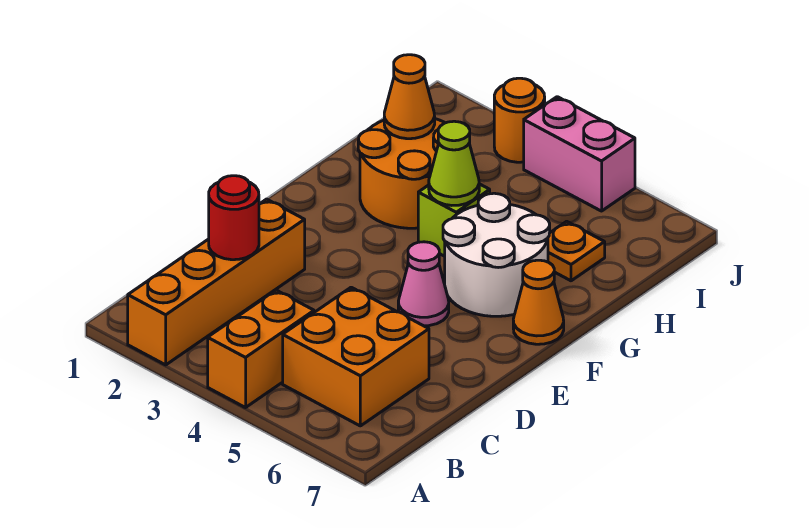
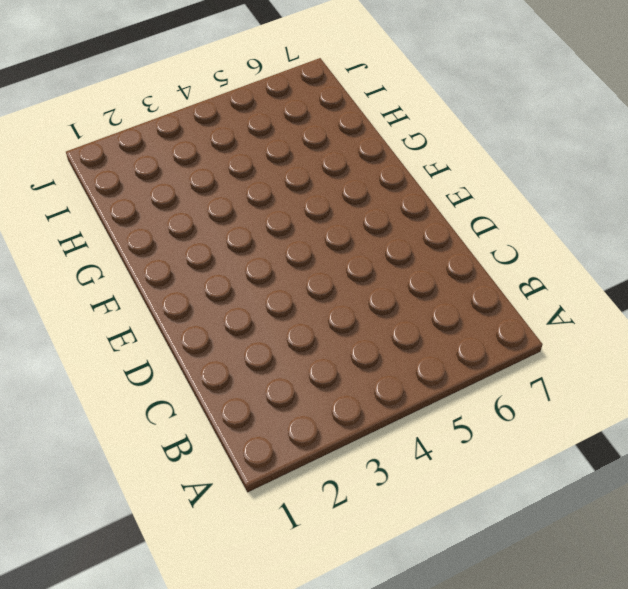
none -> orange 1x4 brick [128,199,305,365]
none -> orange 1x2 brick [208,290,314,408]
none -> orange 2x2 brick [283,287,429,426]

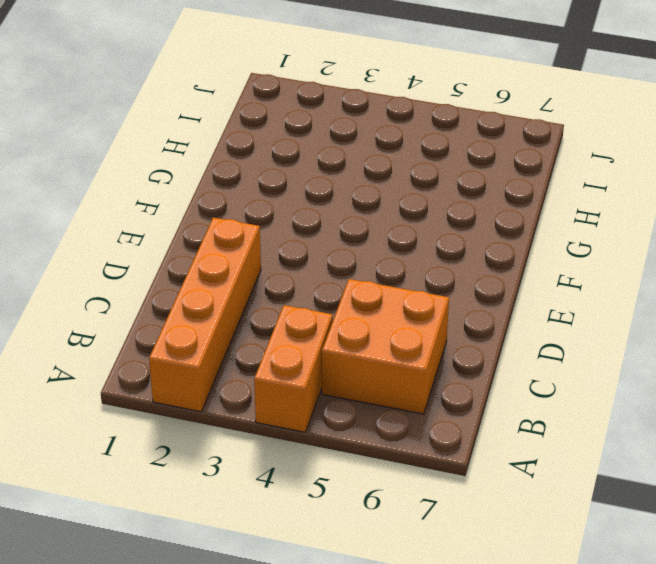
none -> pink 1x1 cone [398,242,449,326]
none -> white 2x2 round brick [443,193,550,316]
none -> orange 1x1 cone [513,260,564,344]

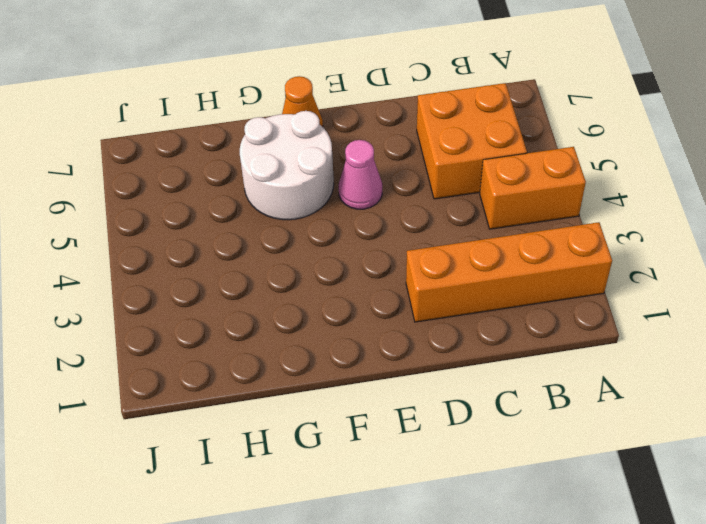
none -> orange 2x2 round brick [358,119,445,228]
none -> lime 1x1 brick [418,184,490,256]
none -> orange 1x1 plate [548,221,605,281]

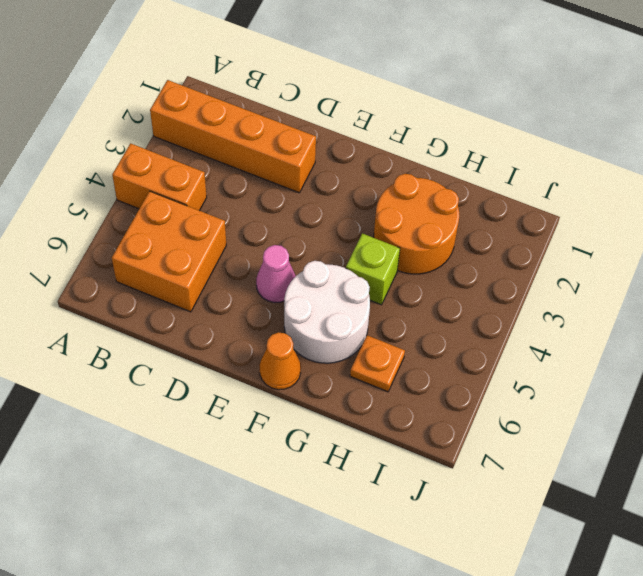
none -> orange 1x1 round brick [494,78,545,162]
none -> pink 1x2 brick [524,97,635,211]
none -> red 1x1 round brick [209,176,259,260]

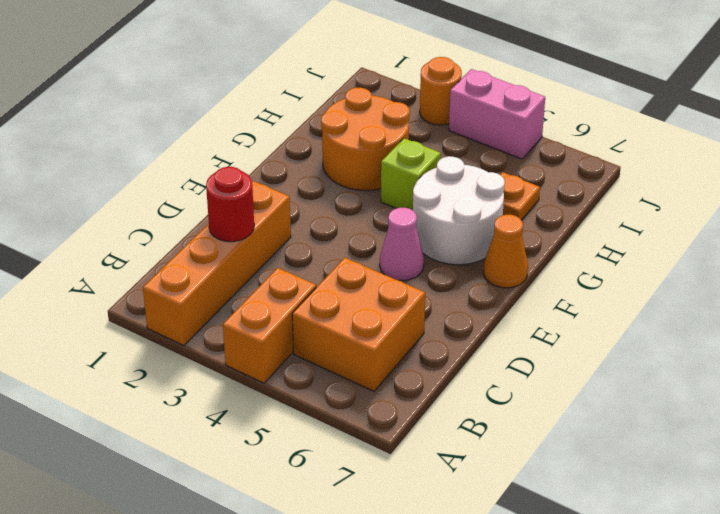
none -> lime 1x1 cone [429,121,479,205]
none -> orange 1x1 cone [384,55,435,139]

